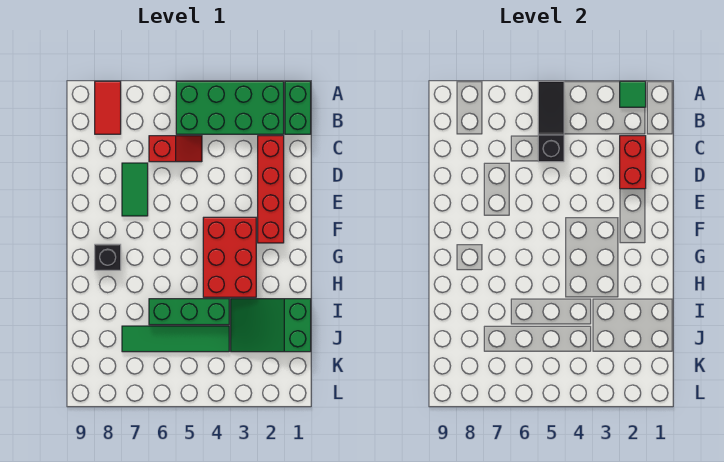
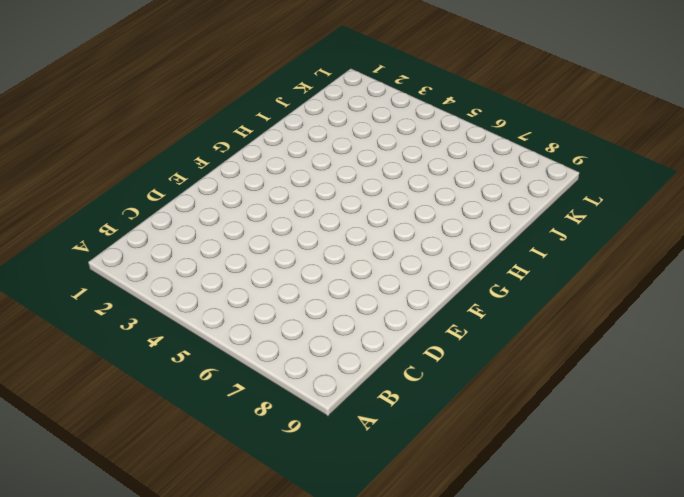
none -> green 1x2 brick [285,81,311,134]
none -> green 2x4 brick [176,81,284,134]
none -> red 1x2 tile [95,81,121,134]

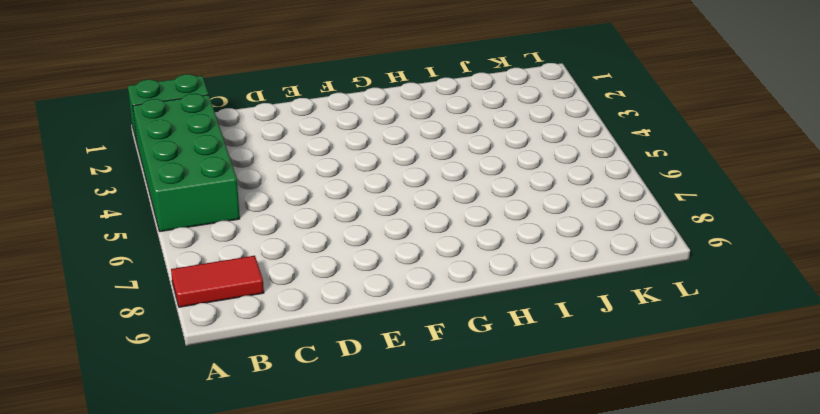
none -> red 1x4 brick [258,136,284,243]
none -> red 1x2 slope [149,136,202,162]
none -> green 1x2 tile [122,163,148,216]

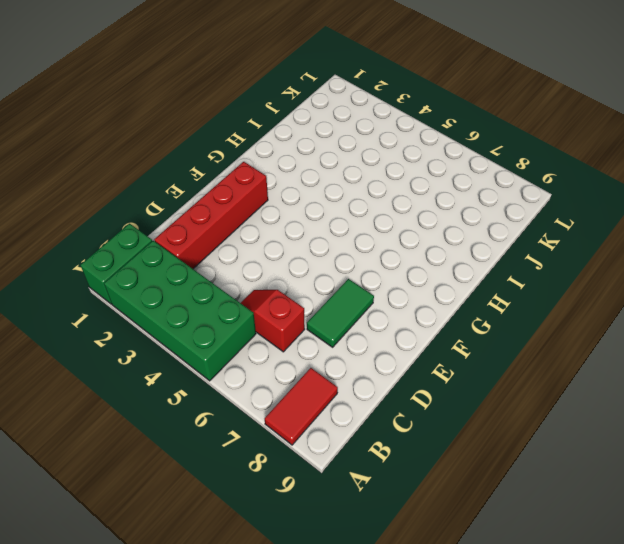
none -> red 2x3 brick [203,217,256,297]
none -> black 1x1 brick [95,244,121,270]
none -> green 2x3 slope [231,299,311,352]

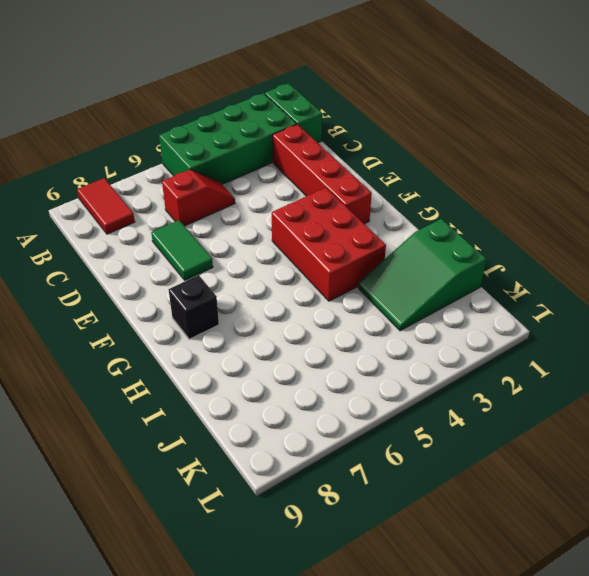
none -> green 1x3 brick [149,299,229,325]
none -> green 1x4 tile [122,326,229,352]
none -> green 1x1 tile [620,81,646,107]

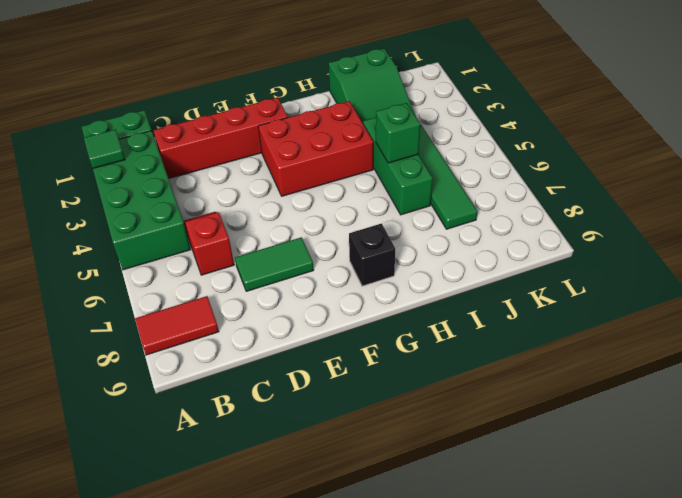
green 1x1 brick [376,103,420,163] -> none
none -> black 1x3 slope [538,81,564,162]
none -> red 1x2 brick [620,136,646,189]

